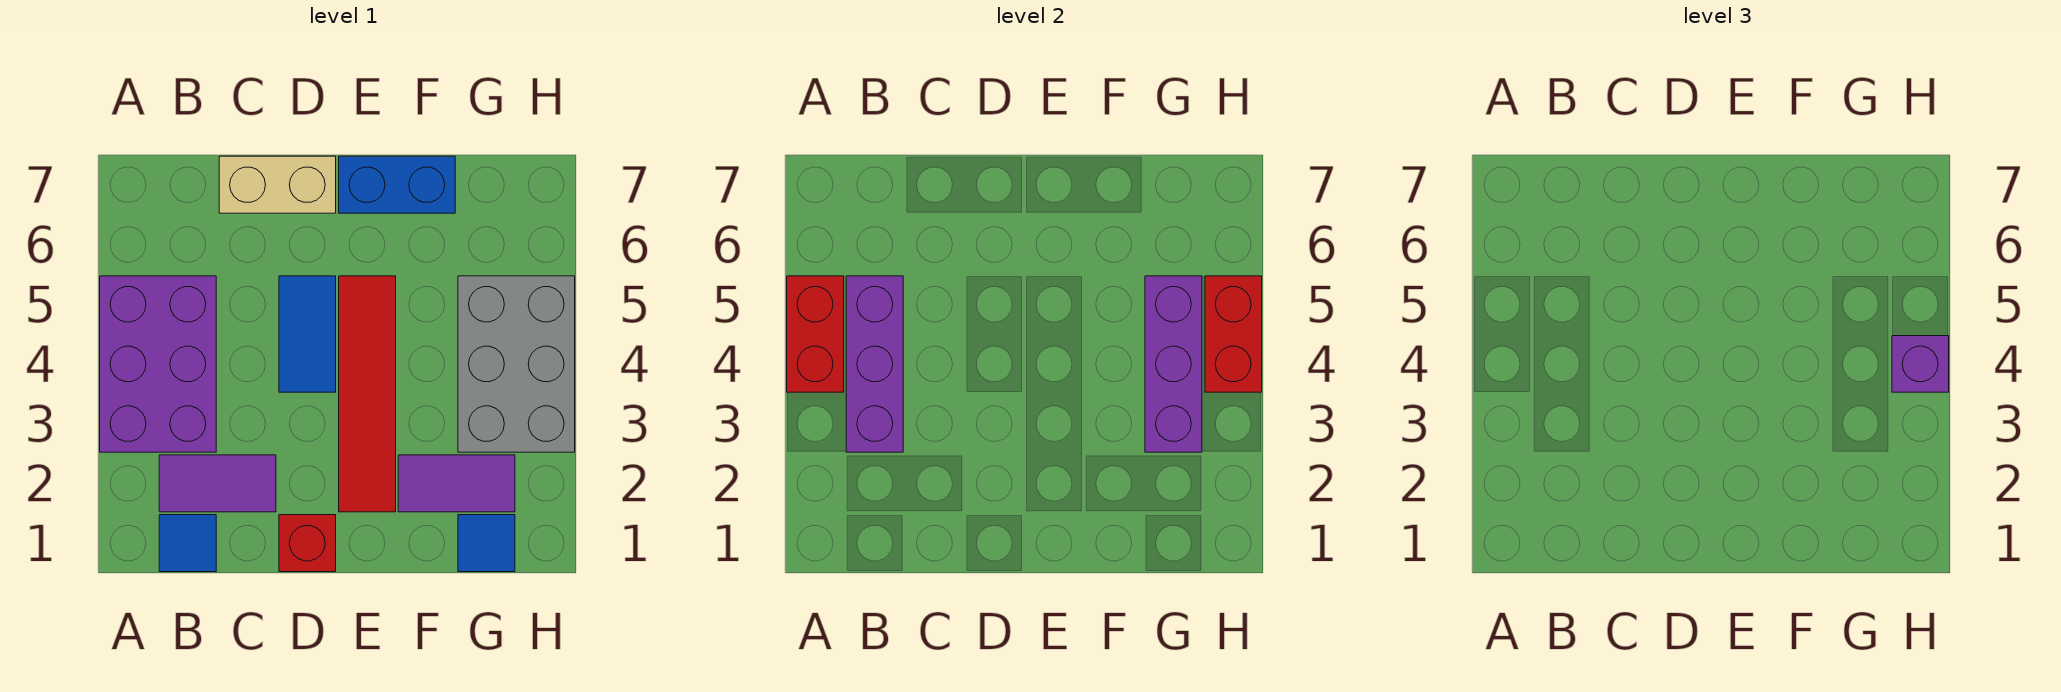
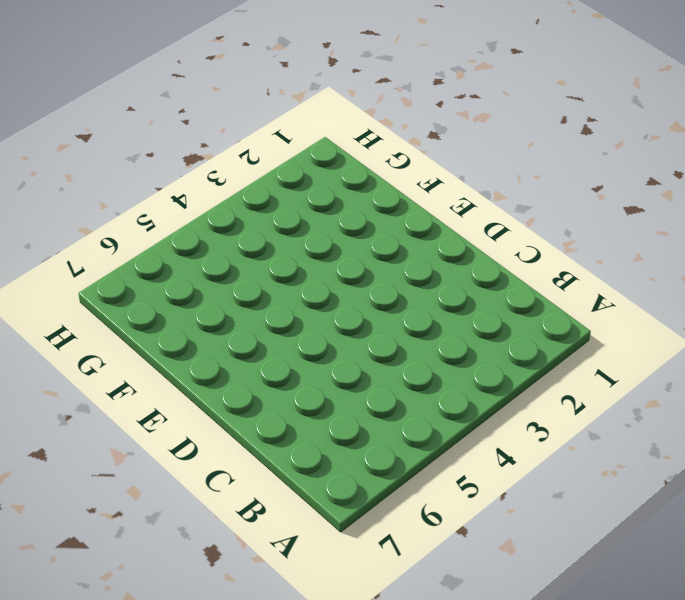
none -> purple 2x3 brick [100,276,216,452]
none -> blue 1x1 tile [159,515,216,572]
none -> purple 1x2 tile [159,455,276,512]

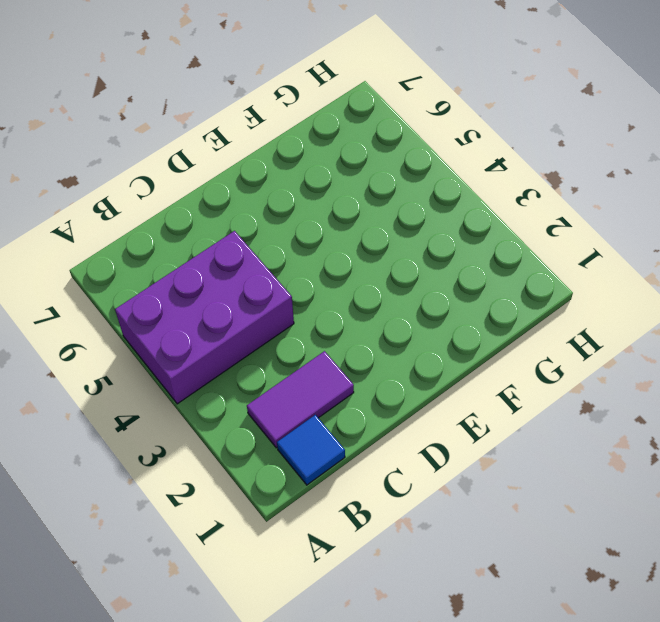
purple 2x3 brick [115,231,294,404] -> purple 2x3 brick turned to [100,276,216,452]
none -> tan 1x2 brick [219,156,336,213]
none -> red 1x1 brick [279,515,336,572]
none -> blue 1x2 tile [279,276,336,392]

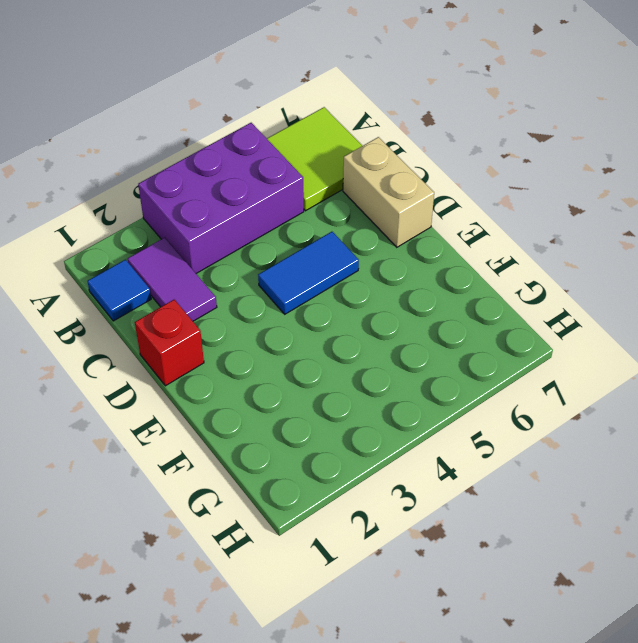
lime 2x2 tile [267,107,362,211] -> none
none -> red 1x4 tile [339,276,396,512]
none -> blue 1x2 brick [339,156,455,213]
none -> purple 1x2 tile [398,455,515,512]

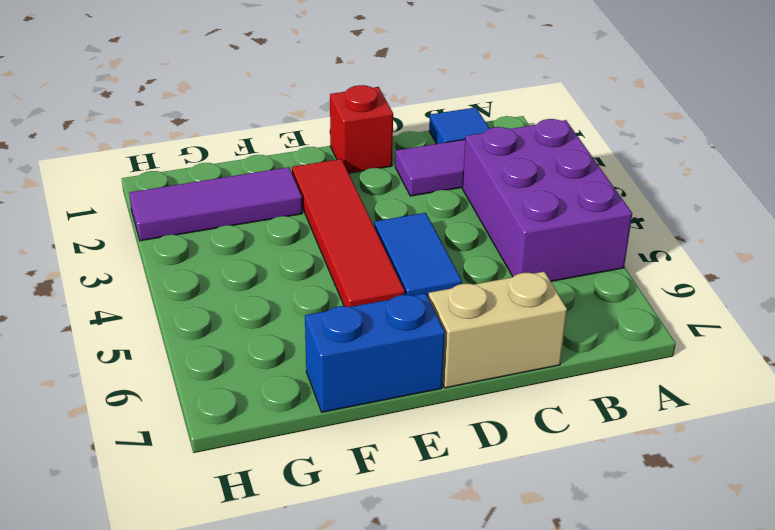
purple 1x3 tile [129,167,302,241] -> purple 1x2 tile [398,455,515,512]
none -> blue 1x1 tile [458,515,515,572]
none -> grey 2x3 brick [458,276,575,452]
none -> red 1x2 brick [787,276,844,392]

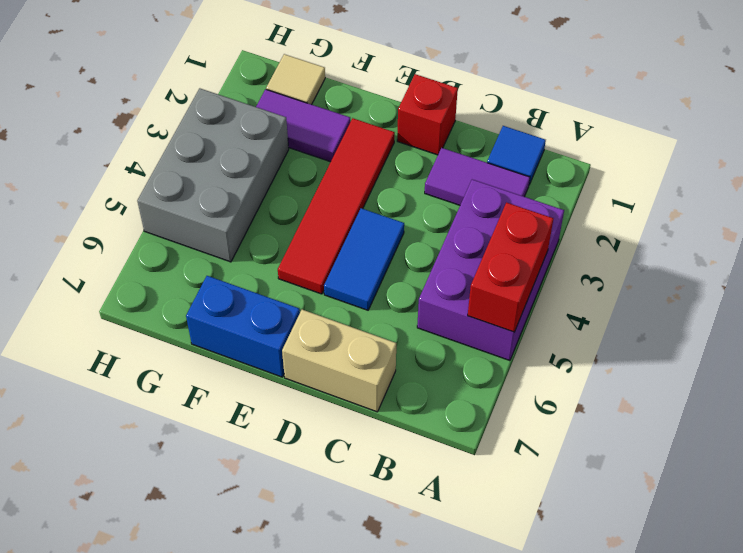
tan 1x1 tile [266,54,325,105] -> blue 1x1 tile [458,515,515,572]
none -> purple 1x3 brick [846,276,903,452]
none -> purple 1x3 brick [1145,276,1202,452]
none -> red 1x2 brick [1205,276,1262,392]

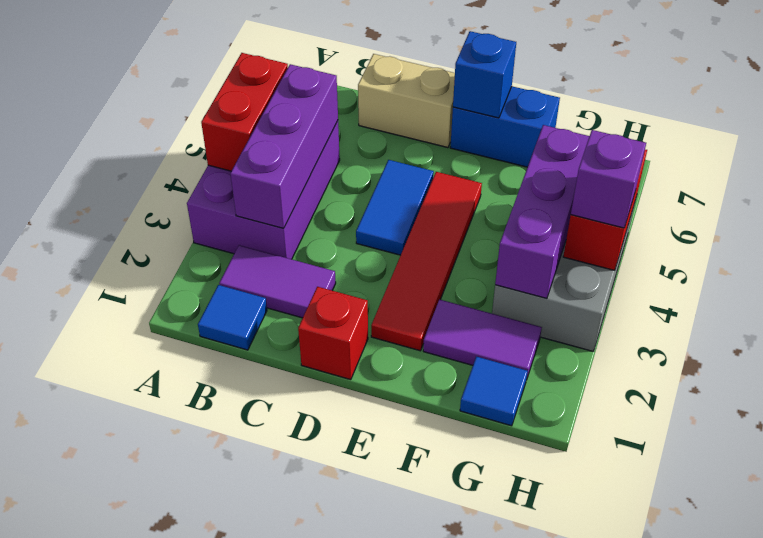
blue 1x1 brick [453,31,516,118] -> none

